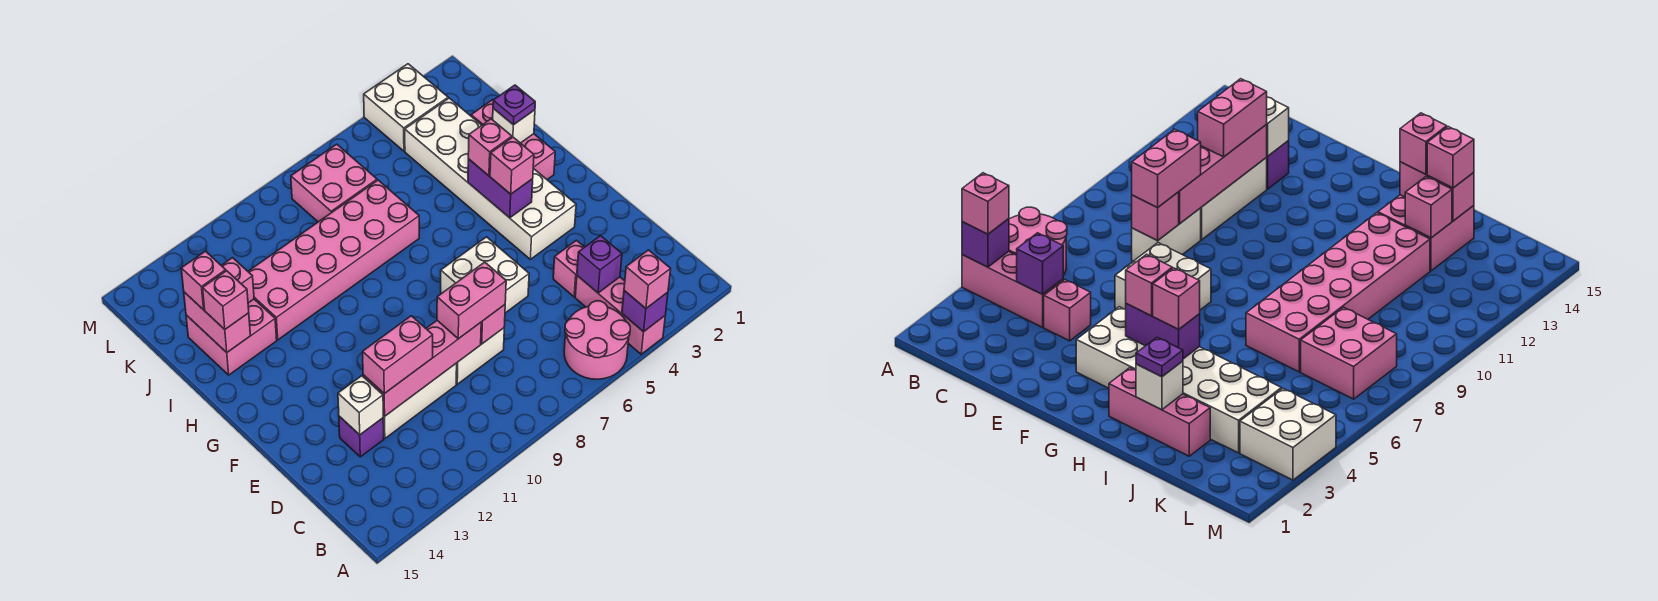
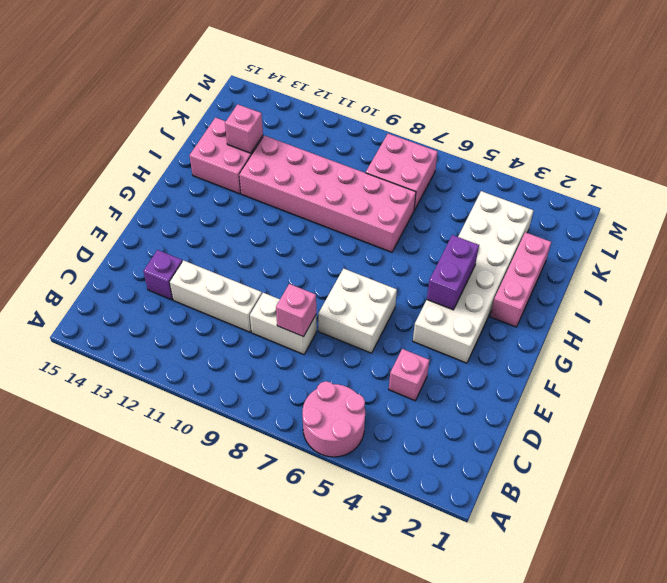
none -> pink 1x3 brick [575,276,665,354]
none -> white 2x2 brick [364,64,448,151]
none -> purple 1x1 brick [622,291,668,332]
none -> purple 1x1 brick [577,236,622,293]

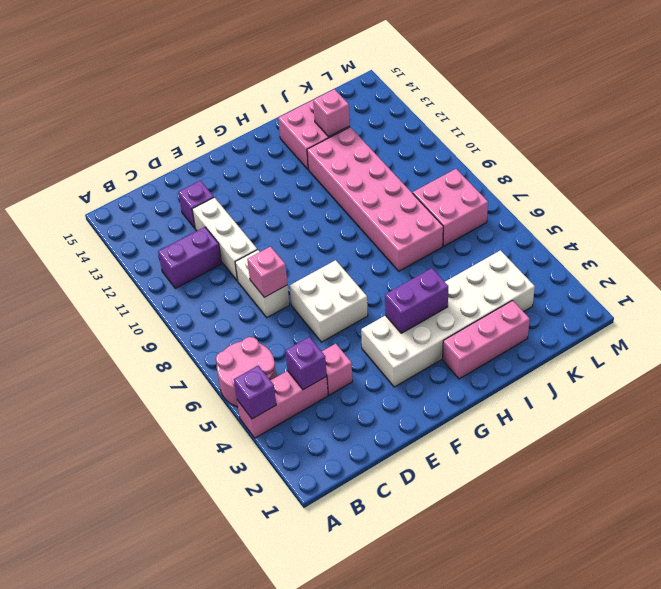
purple 1x2 brick [158,227,222,288] -> none
none -> white 2x2 brick [364,64,448,151]
none -> pink 1x4 brick [363,321,481,416]
none -> white 1x1 brick [338,376,383,435]
none -> white 1x1 brick [493,108,535,143]

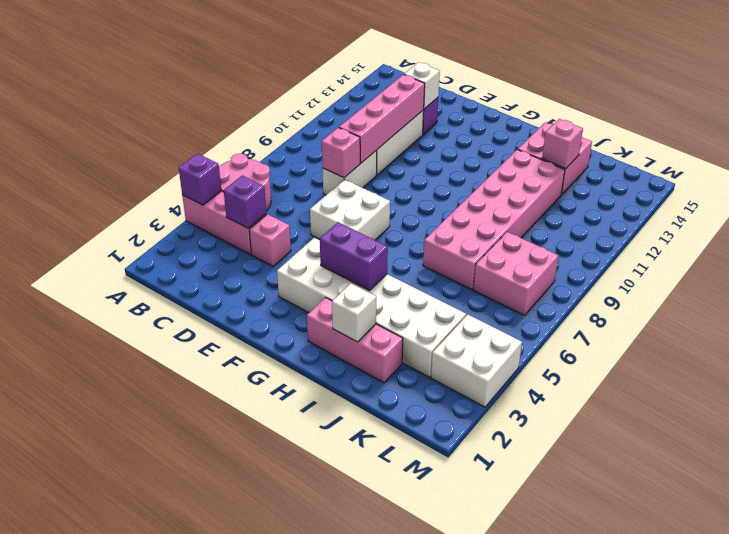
none -> pink 1x2 brick [184,292,251,352]
none -> pink 1x1 brick [624,250,671,308]
none -> pink 1x2 brick [437,262,506,339]
none -> pink 1x2 brick [363,316,433,394]

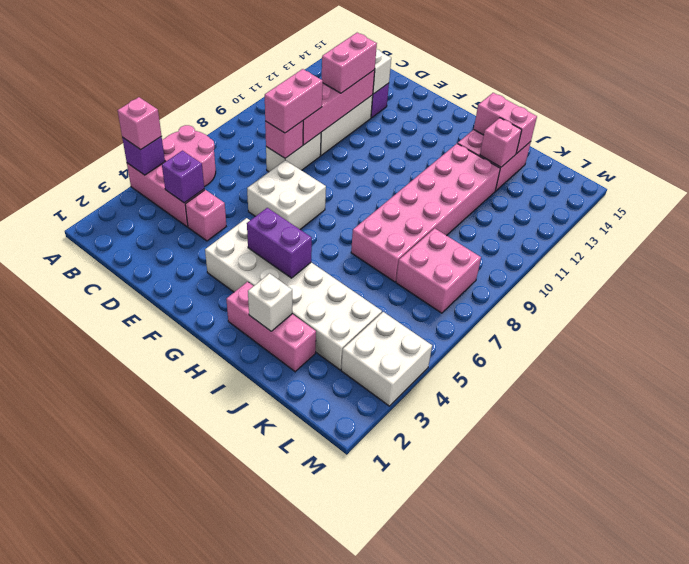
none -> pink 1x1 brick [490,137,534,194]
none -> pink 1x1 brick [468,119,512,176]
none -> purple 1x1 plate [493,85,535,125]
none -> pink 1x1 brick [203,271,249,329]

